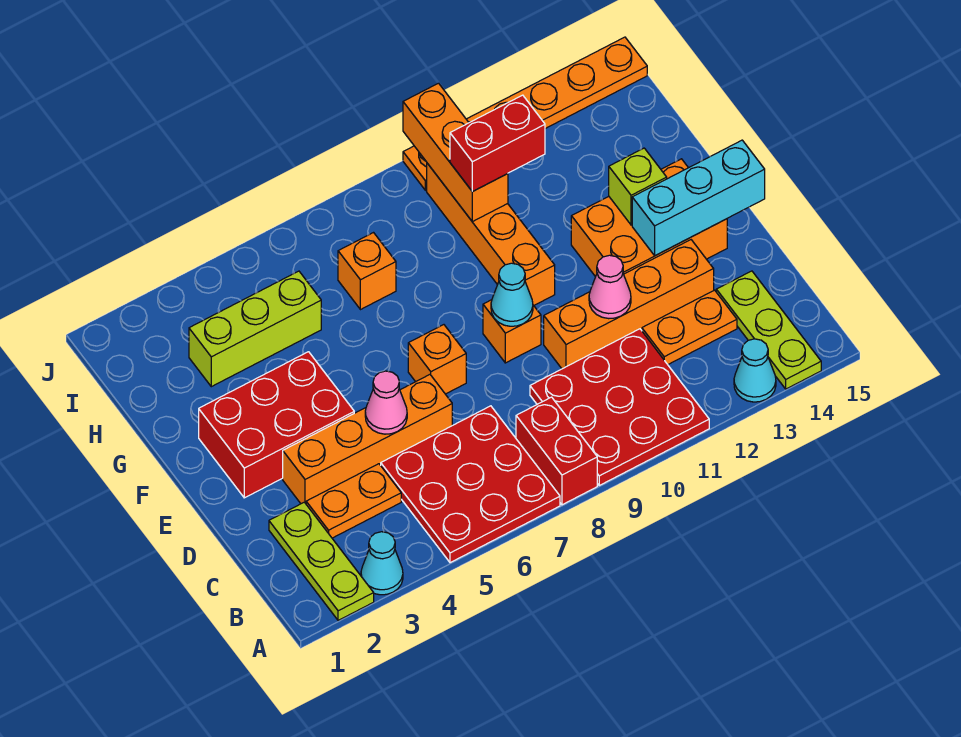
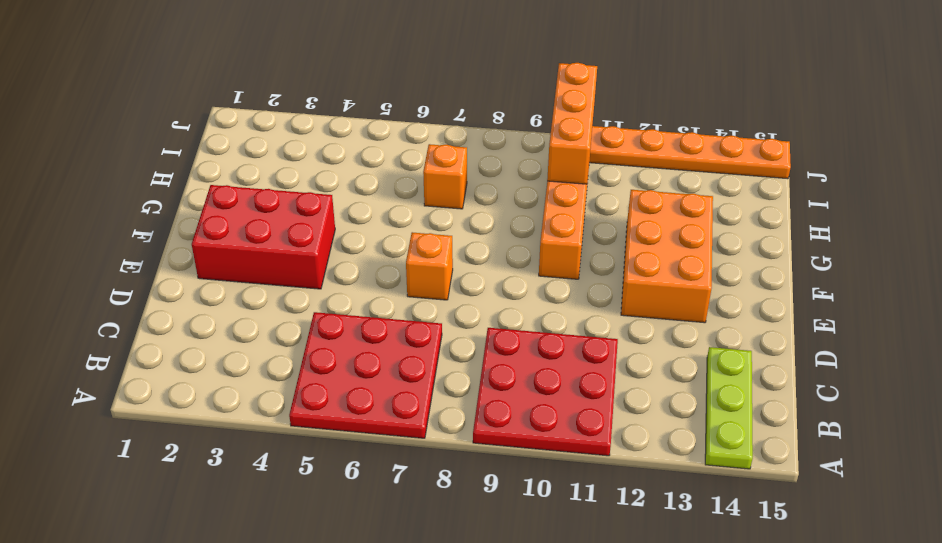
orange 2x3 brick [621,190,713,323] -> orange 2x3 brick turned to [571,159,727,277]
none -> lime 1x3 plate [269,502,374,621]
none -> cyan 1x1 cone [361,532,403,595]
none -> red 1x2 brick [516,397,597,505]

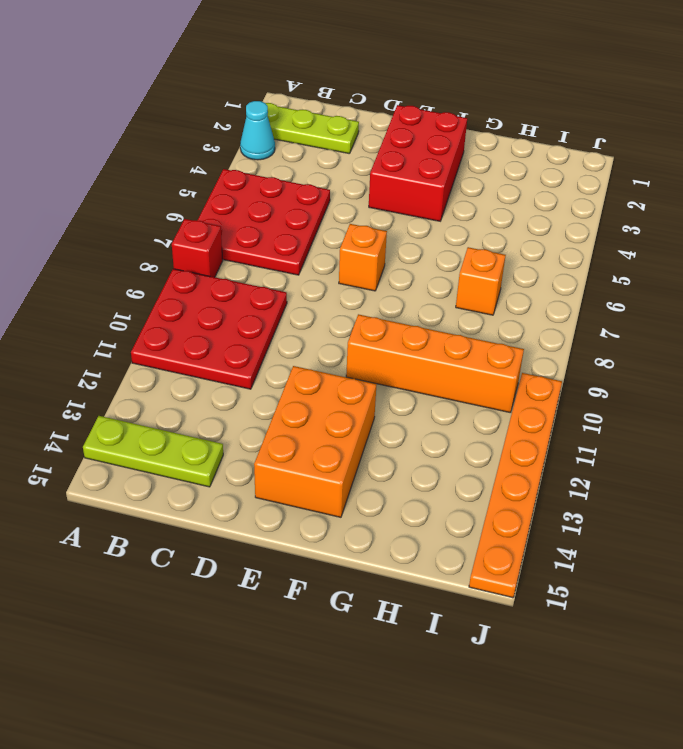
red 1x1 brick [172,219,223,277] -> red 1x2 brick [516,397,597,505]
none -> cyan 1x1 cone [734,339,776,402]
none -> orange 1x2 plate [306,464,401,538]
none -> orange 1x2 plate [642,290,737,364]

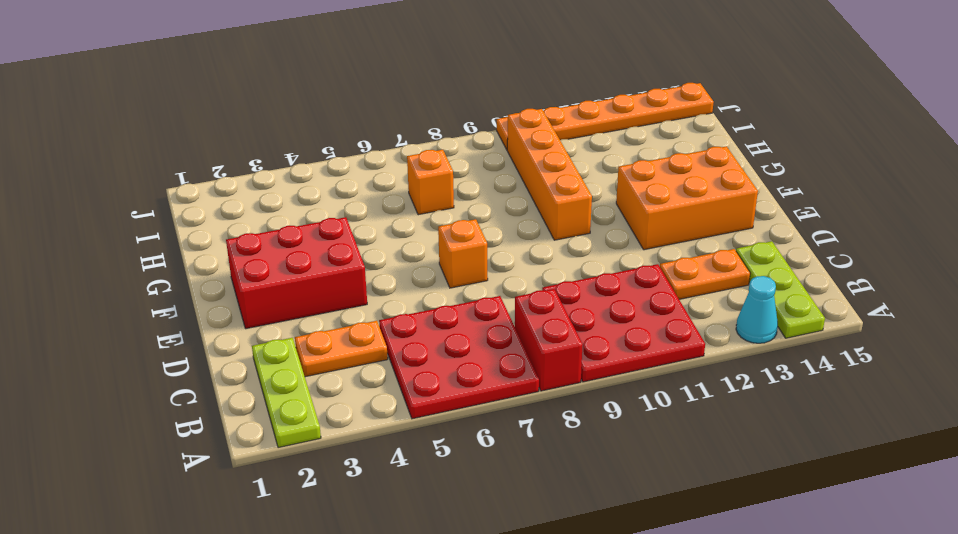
none -> cyan 1x1 cone [361,532,403,595]
none -> orange 1x4 brick [283,375,452,504]
none -> orange 1x4 brick [544,240,714,369]

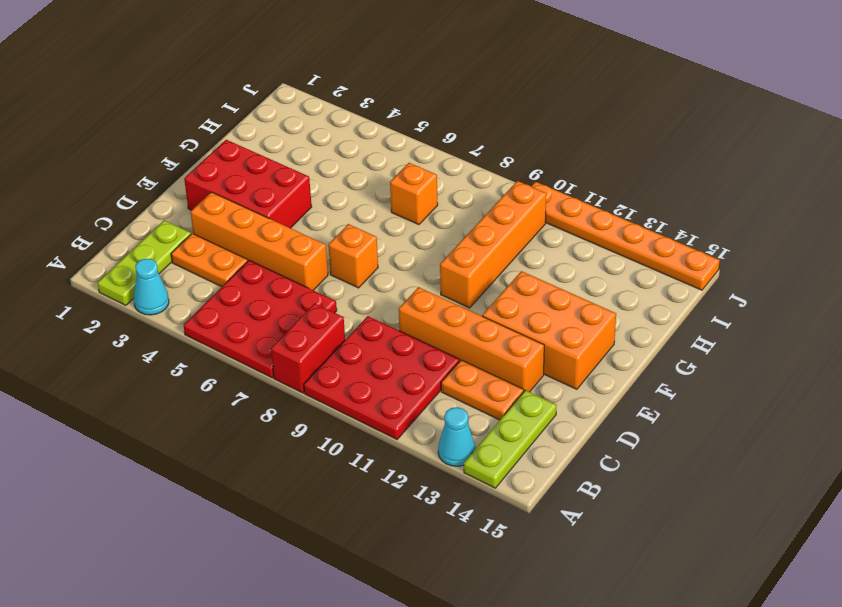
none -> orange 1x1 brick [483,300,541,363]
none -> lime 1x3 brick [189,271,321,387]
none -> pink 1x1 cone [365,371,407,434]

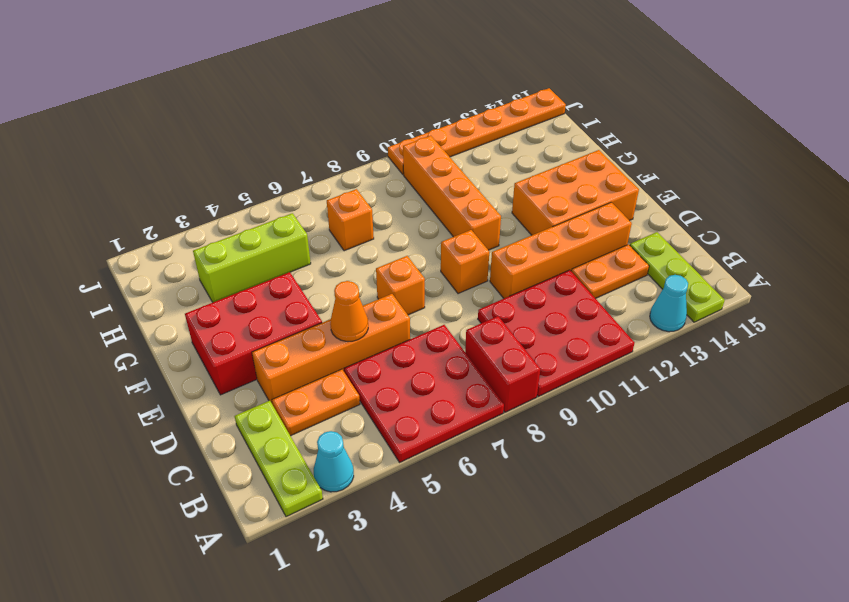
orange 1x1 cone [330,281,368,341] -> pink 1x1 cone [365,371,407,434]
none -> pink 1x1 cone [589,255,631,319]
none -> cyan 1x1 cone [491,263,533,326]
none -> cyan 1x3 brick [632,140,765,256]

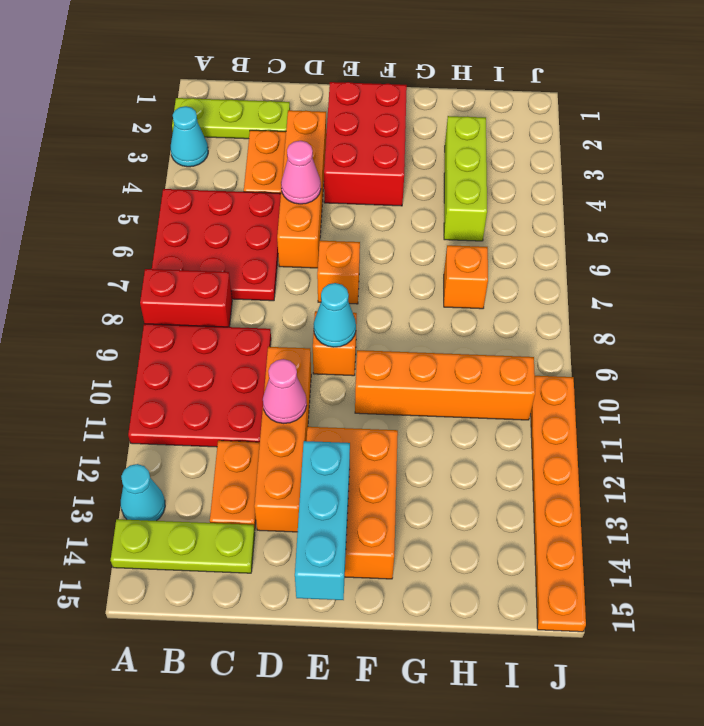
none -> lime 1x1 brick [609,148,667,225]
none -> orange 1x3 brick [403,83,508,222]
none -> red 1x2 brick [450,95,545,192]

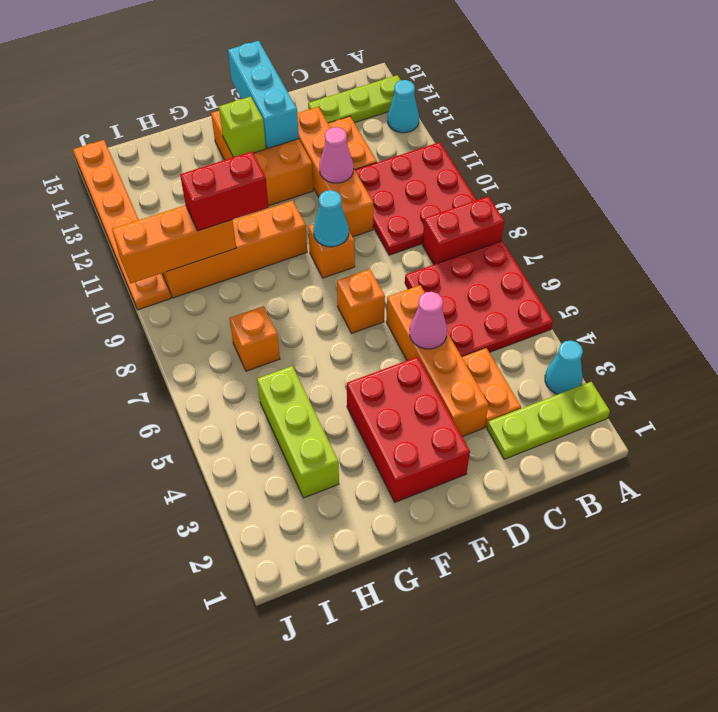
red 1x2 brick [180,152,269,231] -> red 1x2 brick turned to [450,95,545,192]

